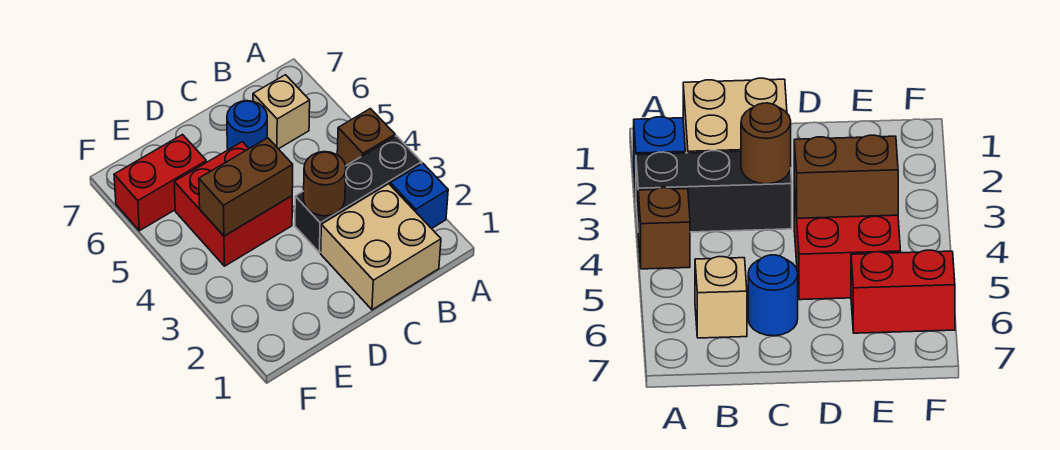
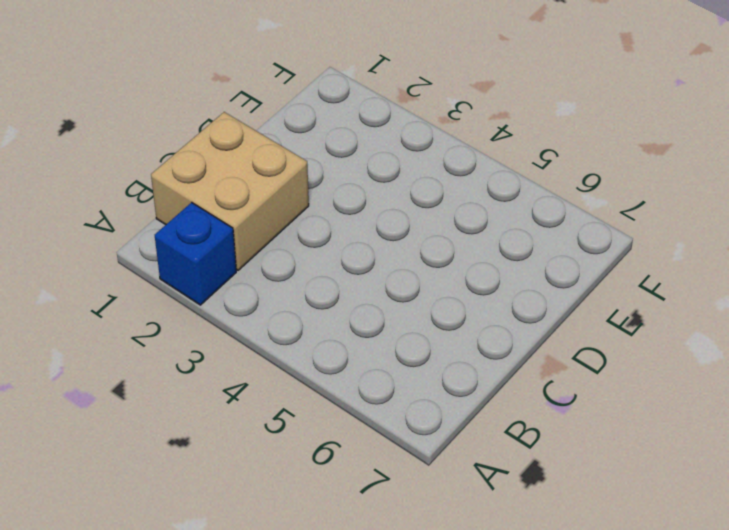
none -> black 1x3 brick [295,136,422,253]
none -> brown 1x1 brick [337,109,395,166]

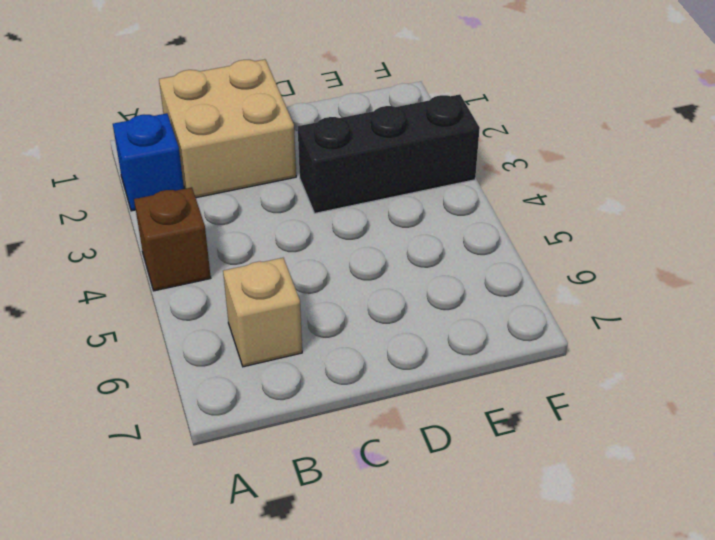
black 1x3 brick [298,94,480,213] -> black 1x3 brick moved to [295,136,422,253]
none -> blue 1x1 round brick [227,101,267,150]
none -> red 2x2 brick [174,142,292,266]

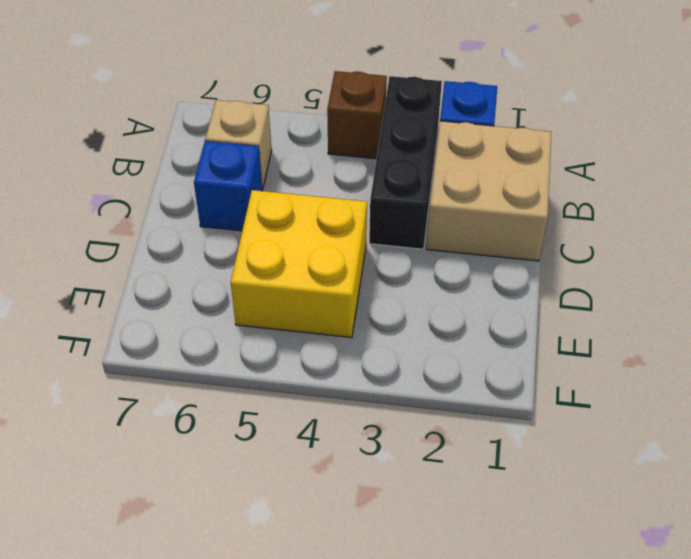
blue 1x1 brick [194,141,262,231] -> blue 1x1 round brick [227,101,267,150]
yellow 2x2 brick [231,190,367,337] -> red 2x2 brick [174,142,292,266]
none -> red 1x2 brick [114,135,206,231]
none -> brown 1x1 round brick [304,152,346,216]

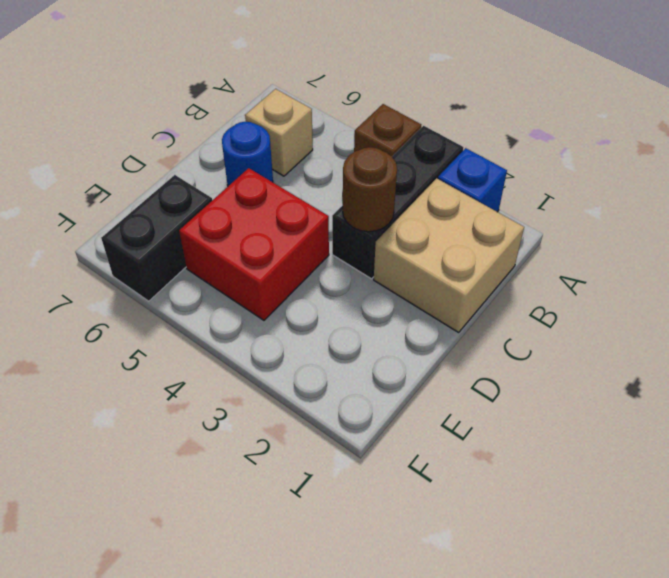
black 1x2 brick [101,175,212,301] -> red 1x2 brick [114,135,206,231]
none -> brown 1x2 brick [199,138,293,236]

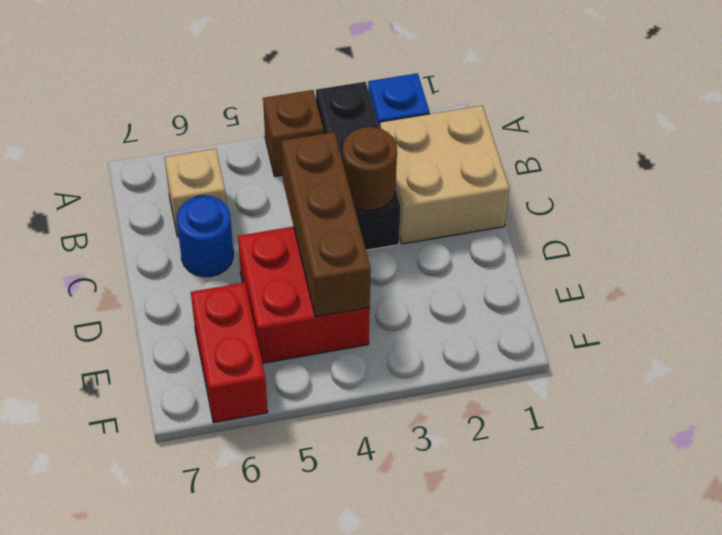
brown 1x3 brick [281,132,371,317] -> brown 1x2 brick [199,138,293,236]

